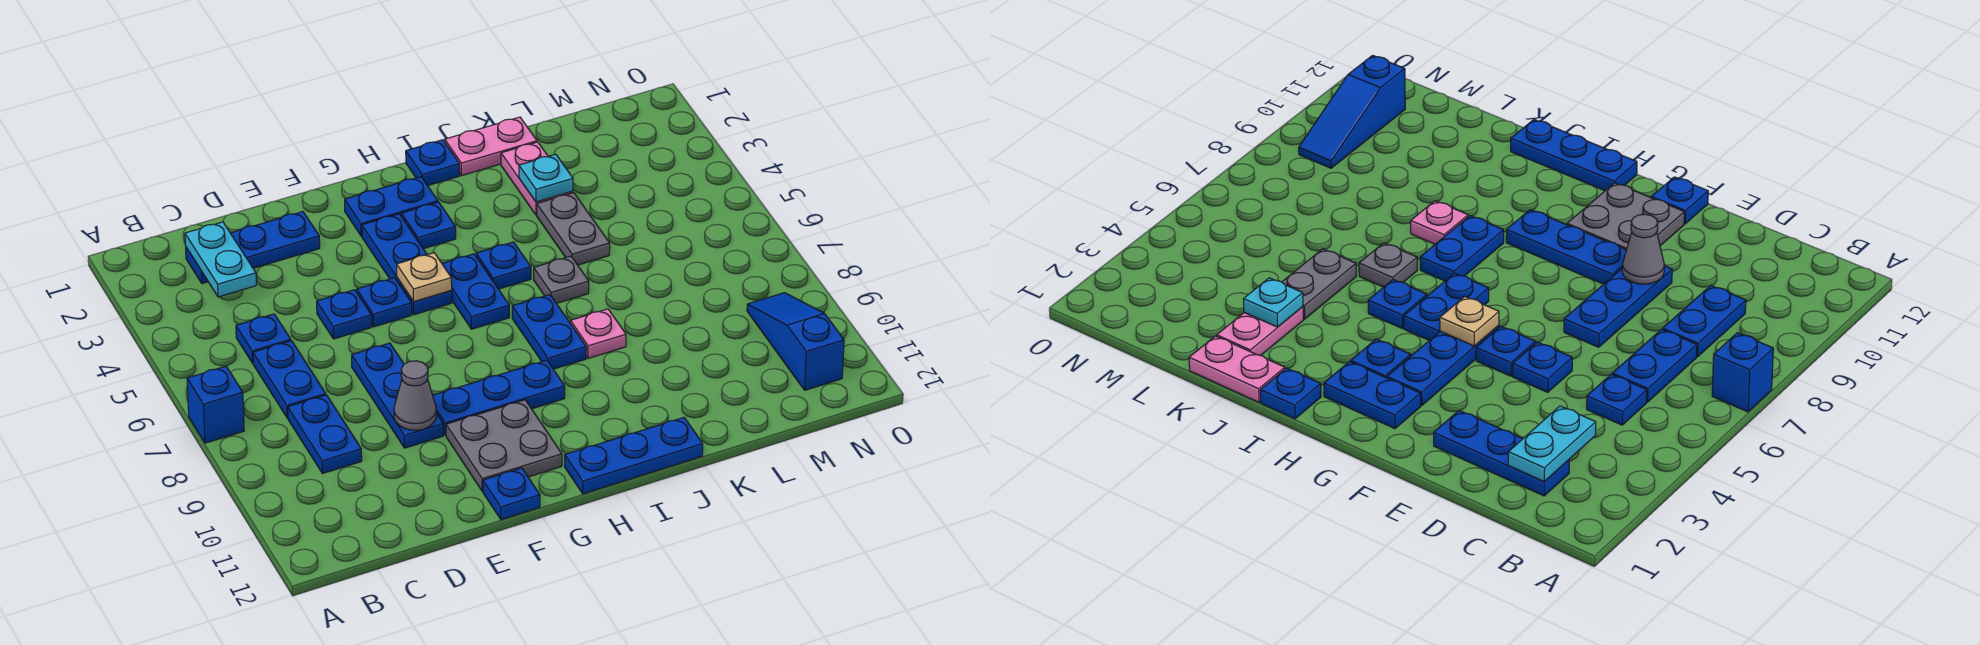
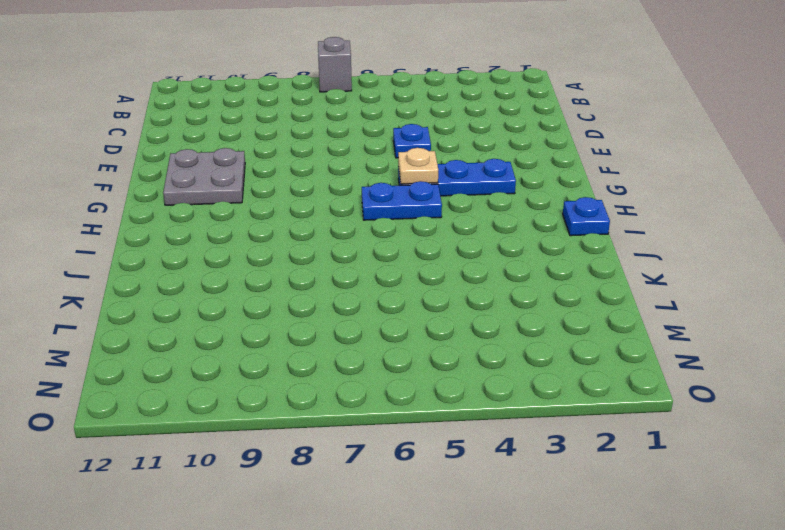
grey 1x1 brick [318,37,352,92] -> blue 1x1 brick [187,366,244,443]
none -> blue 1x3 plate [186,212,320,283]
none -> blue 1x1 plate [236,314,291,363]
none -> blue 1x2 plate [253,341,326,418]

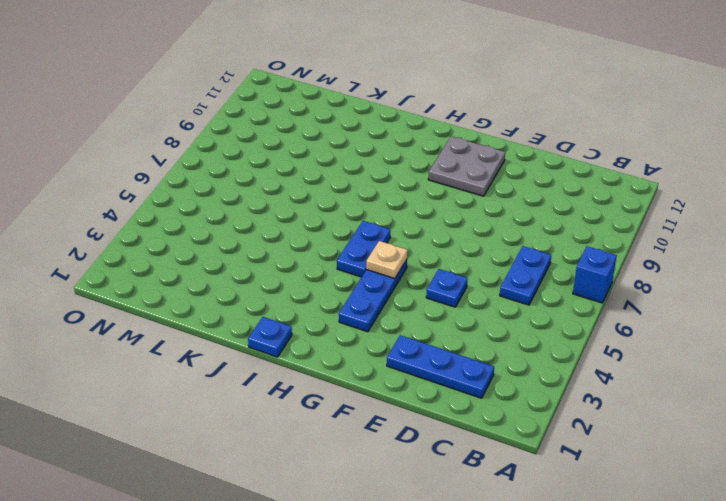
none -> blue 1x1 plate [236,314,291,363]
none -> blue 1x2 plate [288,395,362,474]
none -> blue 1x3 plate [352,343,443,448]

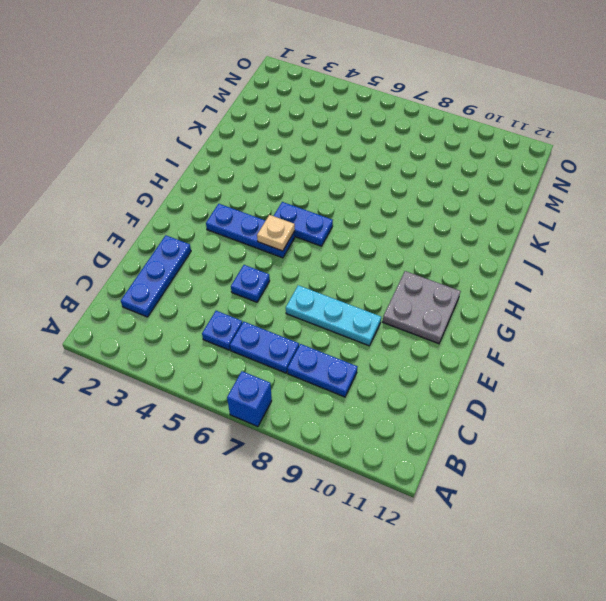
cyan 1x3 plate [286,285,381,346] -> blue 1x3 plate [352,343,443,448]
none -> blue 1x1 plate [357,278,412,327]
none -> blue 1x3 plate [433,360,565,435]
none -> blue 1x1 plate [483,468,540,520]

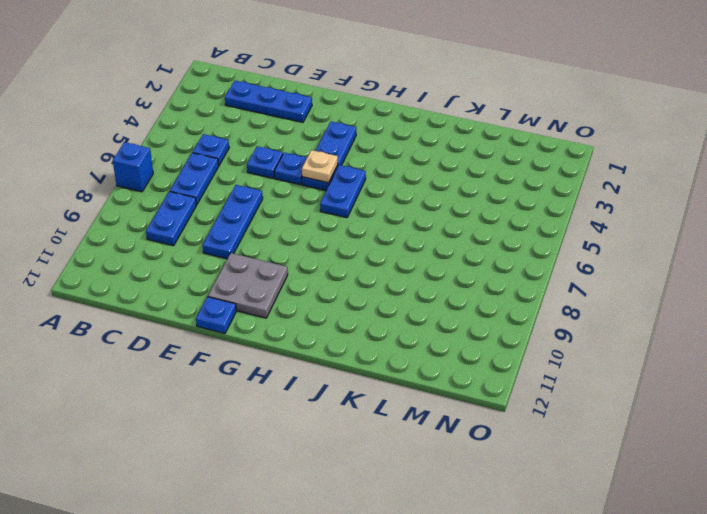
none -> blue 1x3 plate [433,360,565,435]
none -> blue 1x2 plate [345,177,438,236]
none -> blue 1x1 plate [401,202,456,249]

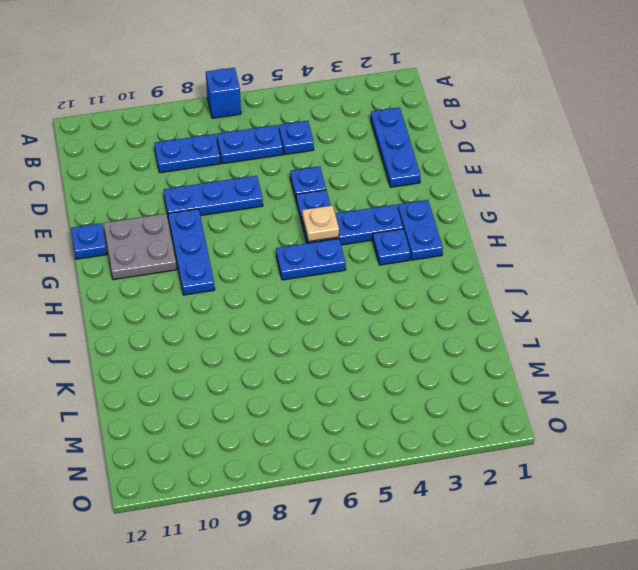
none -> blue 1x3 plate [565,417,703,494]
none -> blue 1x1 plate [406,140,460,186]
none -> blue 1x1 plate [476,242,531,289]

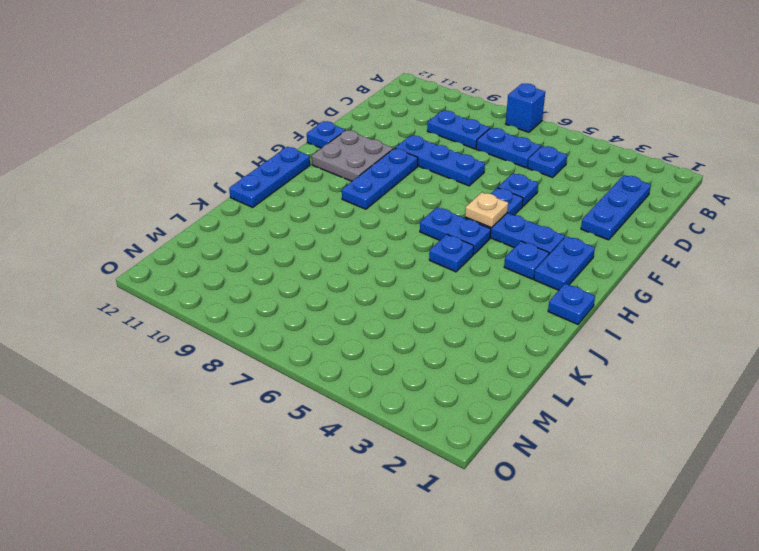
none -> blue 1x2 plate [512,295,586,369]
none -> pink 1x2 plate [445,117,537,176]
none -> grey 1x1 plate [534,256,589,303]

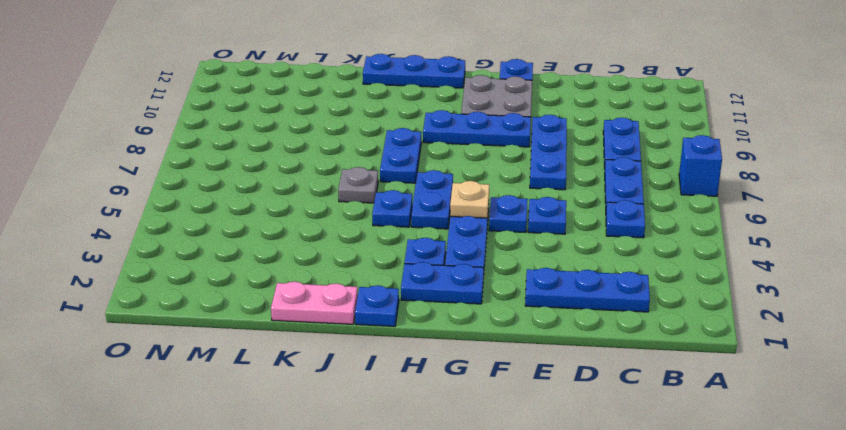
none -> pink 1x1 plate [570,309,626,358]
none -> pink 1x2 plate [501,142,573,215]
none -> grey 1x2 plate [537,193,610,265]

